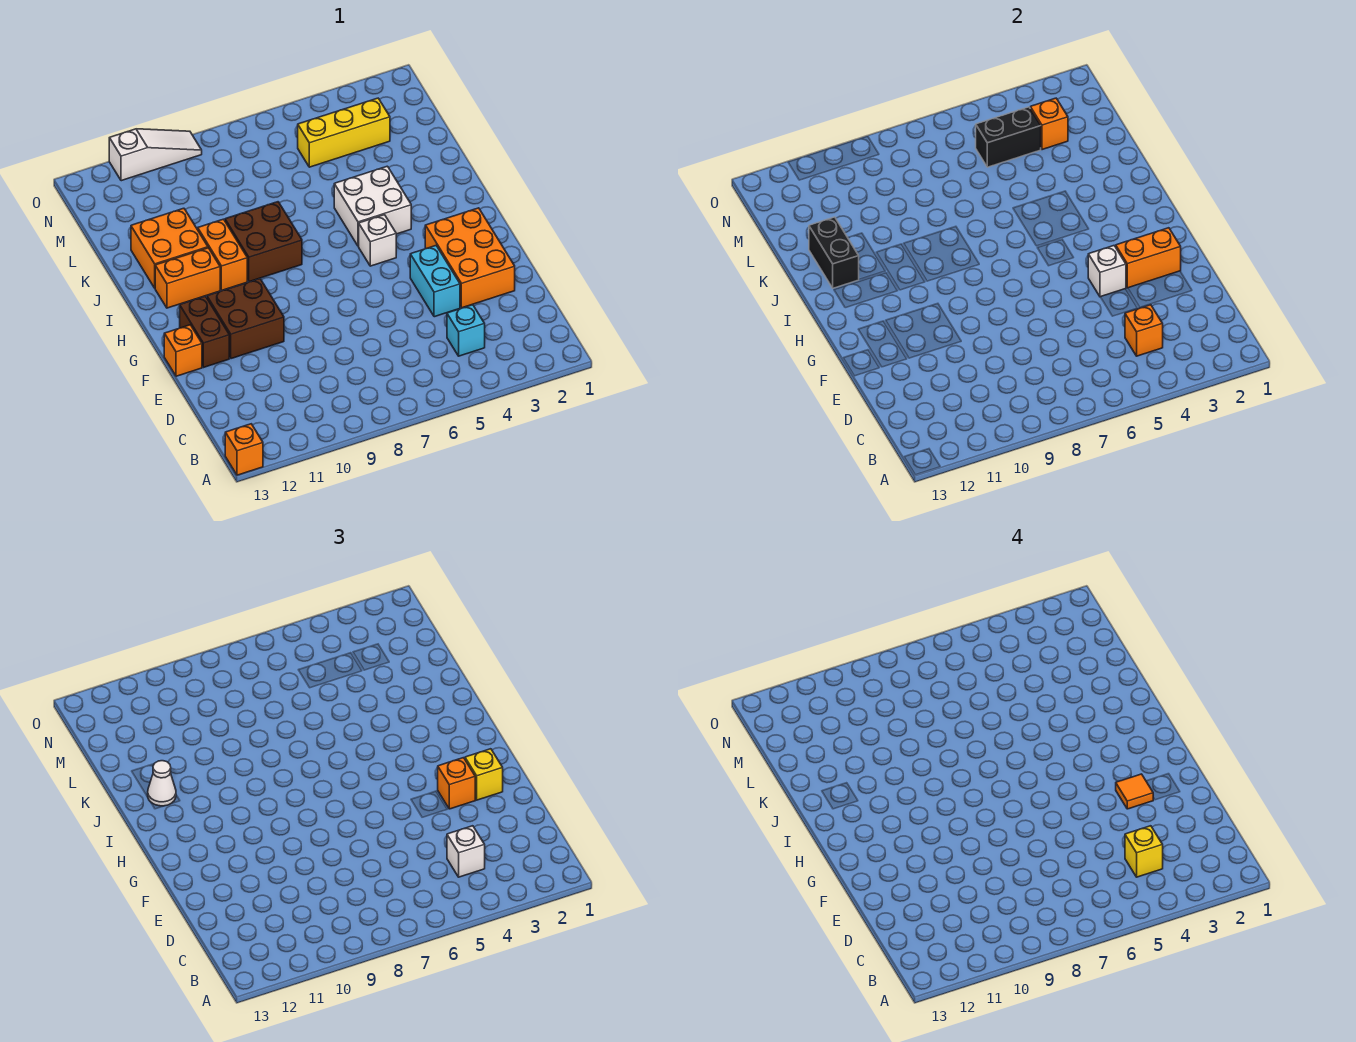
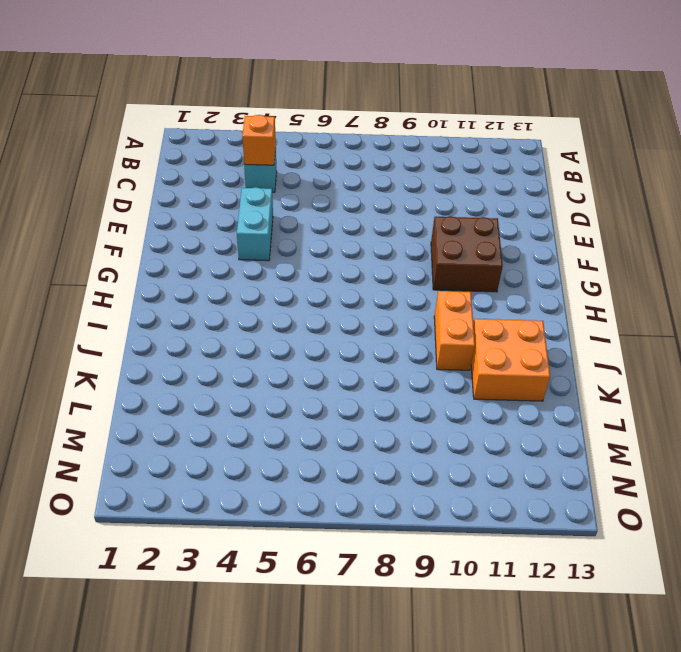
none -> orange 1x1 brick [225,424,263,475]
none -> orange 2x3 brick [425,208,515,308]
none -> brown 1x2 brick [180,296,229,368]

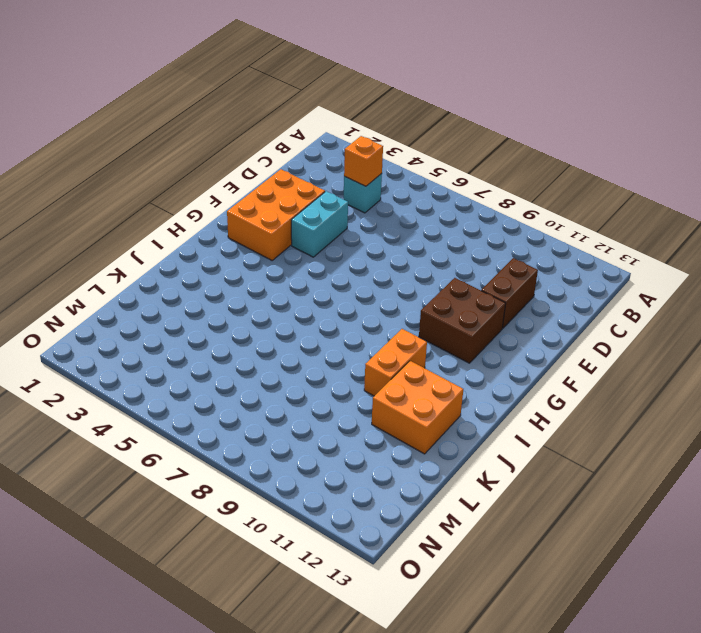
brown 1x2 brick [481,258,538,328] -> brown 1x2 brick moved to [180,296,229,368]
none -> orange 1x1 brick [225,424,263,475]
none -> orange 1x1 brick [164,325,202,376]
none -> white 1x1 brick [359,215,396,266]

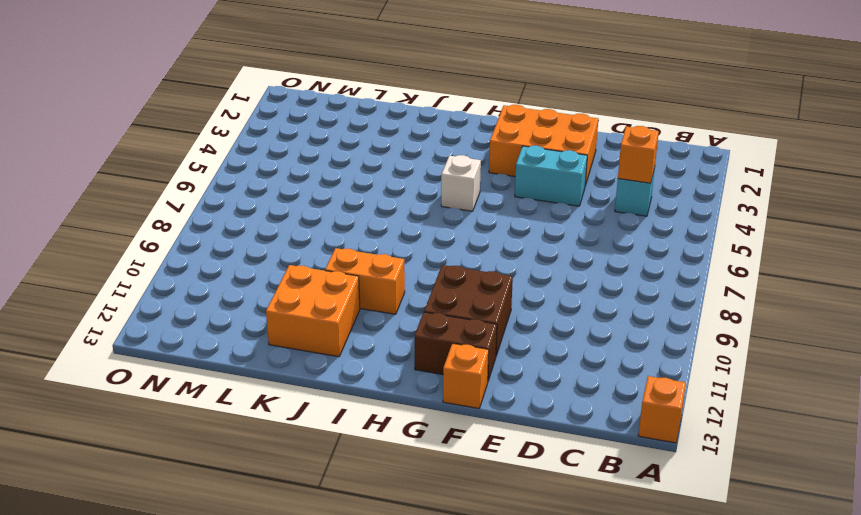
none -> white 2x2 brick [334,166,411,246]
none -> brown 2x2 brick [225,202,302,282]
none -> orange 1x2 brick [155,248,220,308]

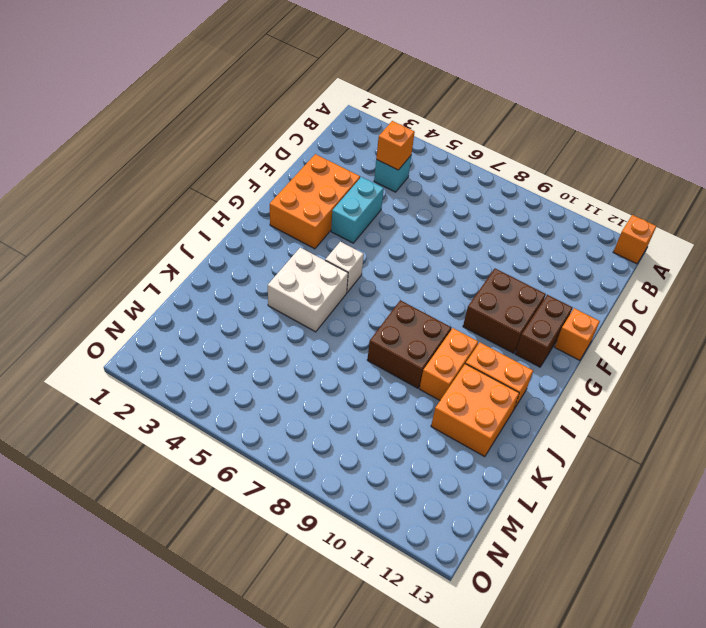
none -> yellow 1x3 brick [298,98,390,167]
none -> white 1x3 slope [109,129,202,181]
none -> orange 1x2 brick [1116,228,1181,288]

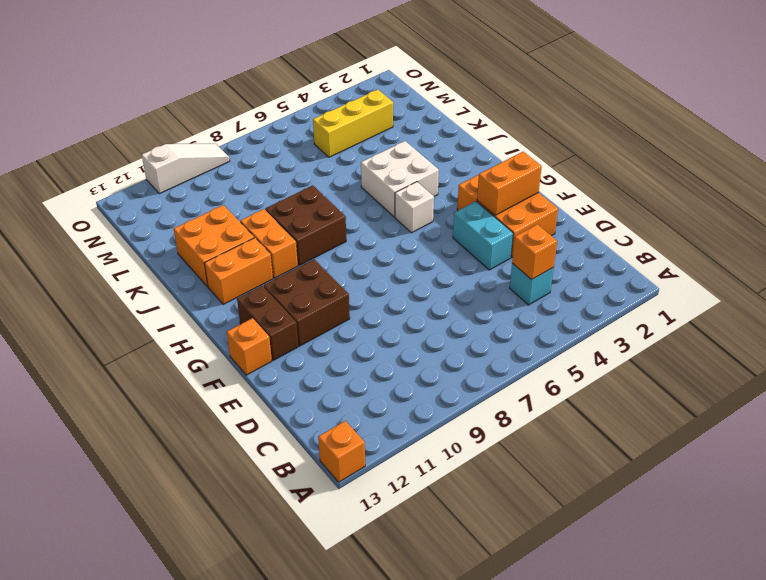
none -> white 1x1 brick [1088,246,1126,297]
none -> black 1x2 brick [809,217,859,288]
none -> orange 1x1 brick [1030,98,1068,150]

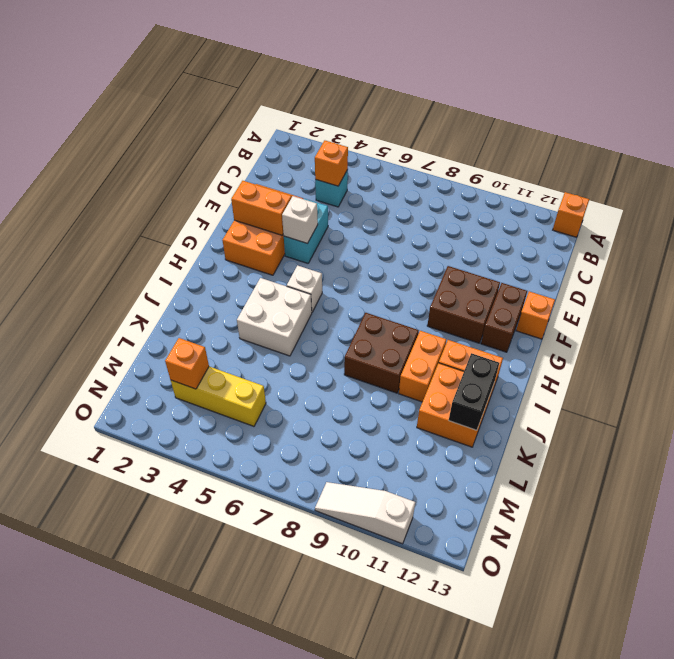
none -> black 1x2 brick [976,107,1041,167]
none -> white 1x1 brick [447,826,485,877]
none -> yellow 1x1 brick [465,749,503,800]

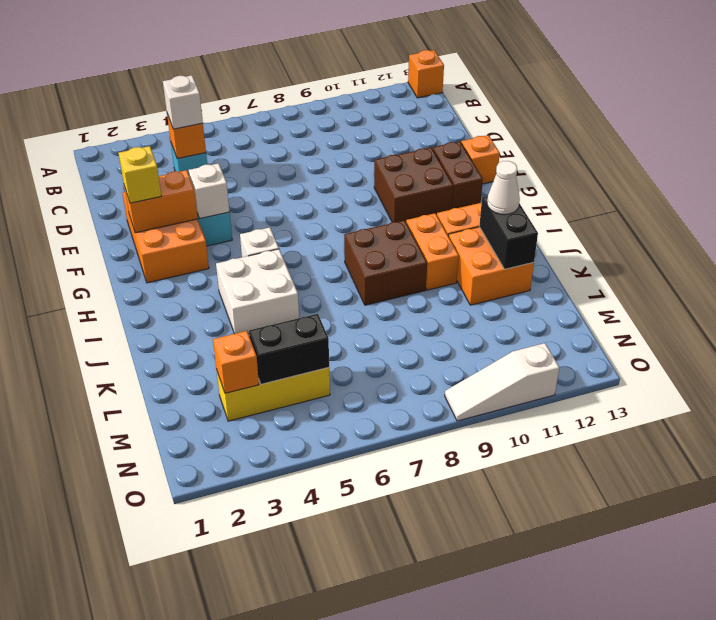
none -> orange 1x1 brick [438,758,475,809]
none -> yellow 1x1 brick [1125,826,1163,877]
none -> orange 1x1 tile [1116,774,1153,809]

